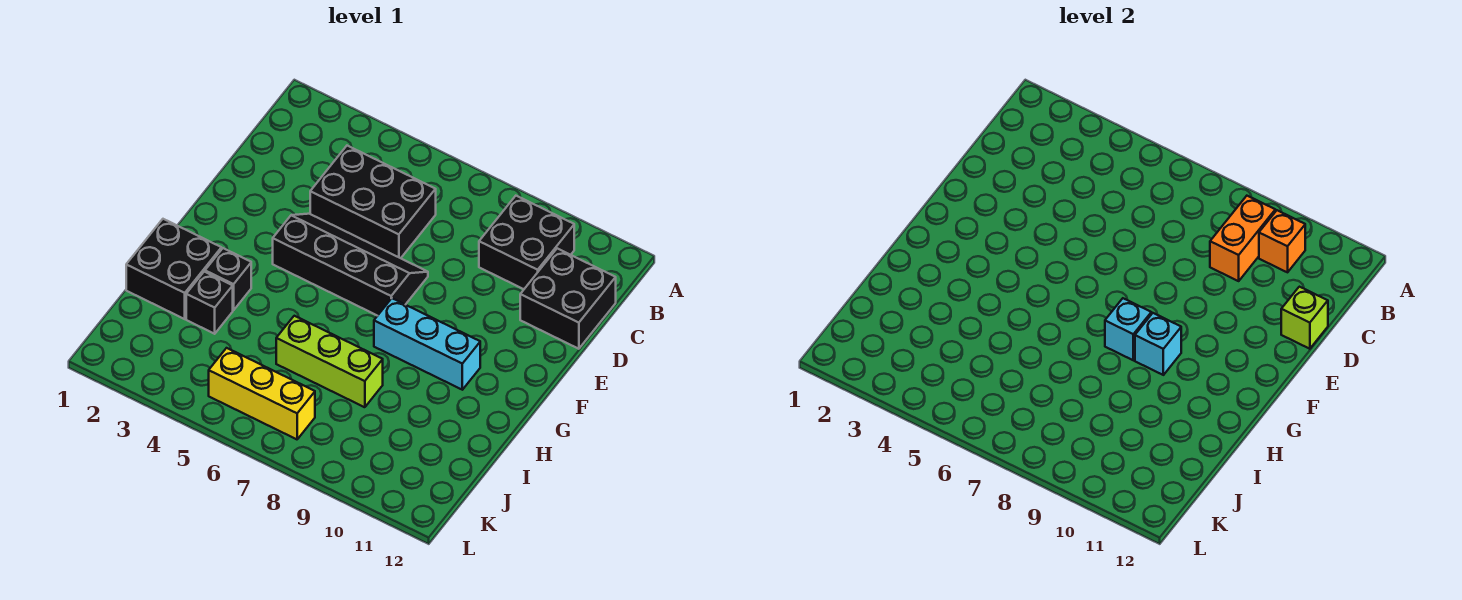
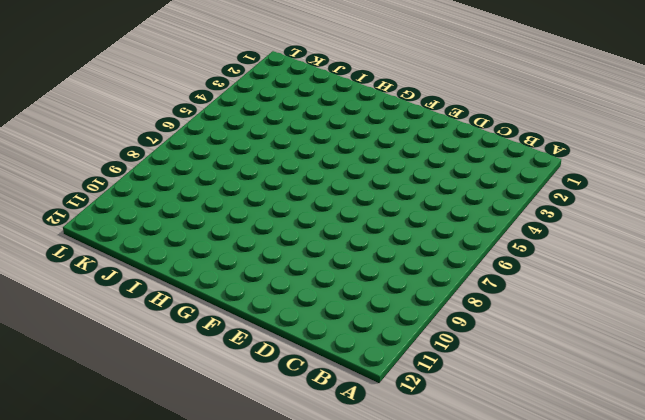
none -> black 2x2 brick [479,196,574,289]
none -> black 2x3 brick [310,146,436,258]
none -> black 2x2 brick [520,248,616,349]

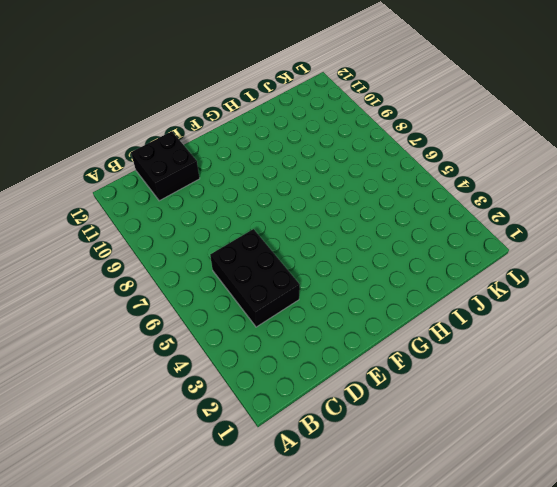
none -> black 2x2 brick [479,196,574,289]
none -> black 2x4 slope [273,214,428,316]
none -> cyan 1x3 brick [374,298,480,390]

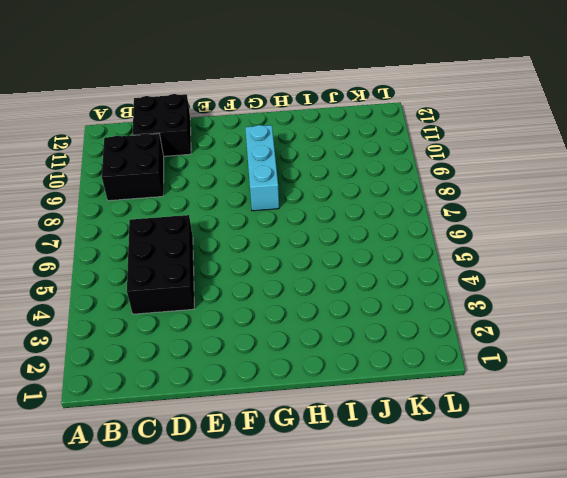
none -> black 2x4 slope [273,214,428,316]
none -> black 2x2 brick [126,219,221,319]
none -> black 1x1 brick [205,248,251,310]

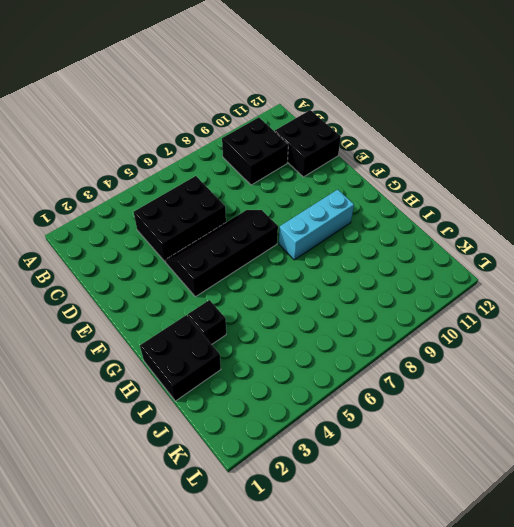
none -> black 1x1 brick [186,272,233,334]
none -> lime 1x3 brick [276,316,383,407]
none -> yellow 1x3 brick [209,348,315,439]

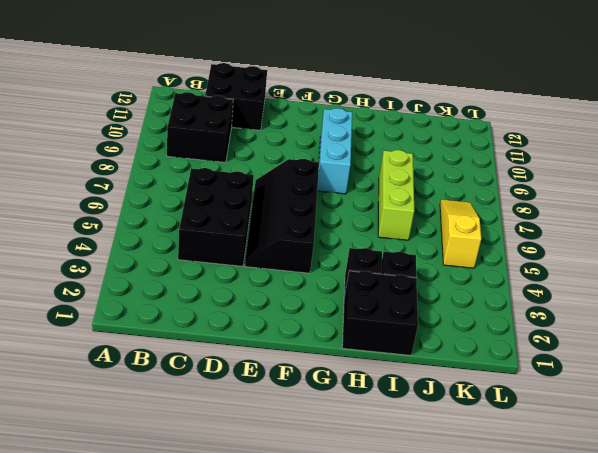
yellow 1x3 slope [440,199,481,268] -> yellow 1x3 brick [209,348,315,439]
none -> orange 1x2 brick [1210,196,1275,281]
none -> orange 1x1 brick [1259,210,1305,272]
none -> lime 1x1 brick [1281,287,1328,349]

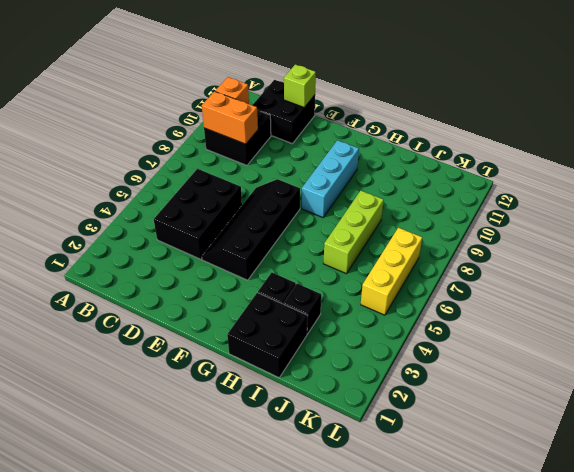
none -> cyan 1x1 brick [1105,298,1151,360]
none -> cyan 1x1 brick [1135,313,1181,375]

